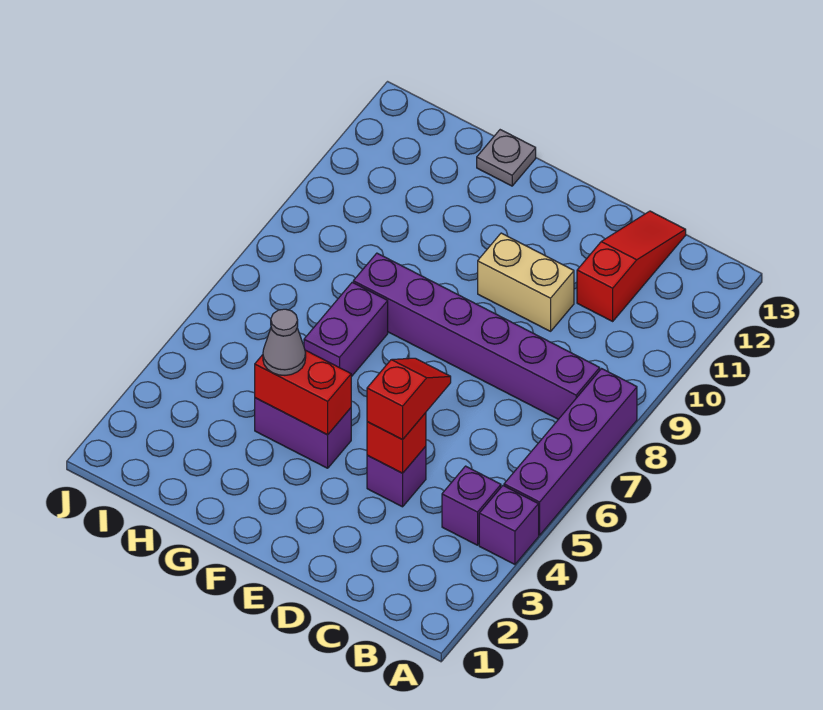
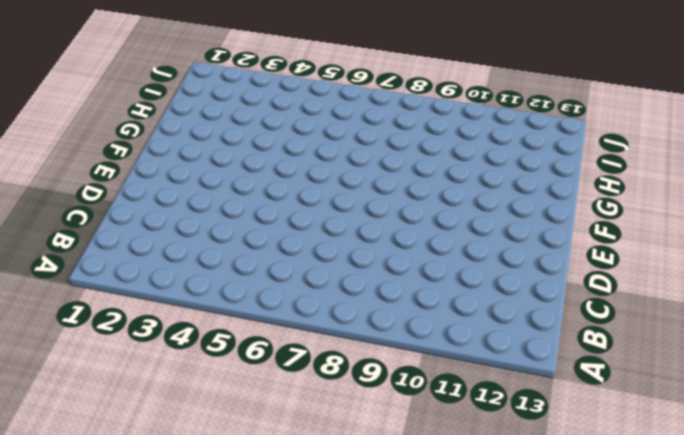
none -> purple 1x1 brick [479,486,539,564]
none -> purple 1x4 brick [504,369,637,535]
none -> purple 1x1 brick [442,466,501,545]

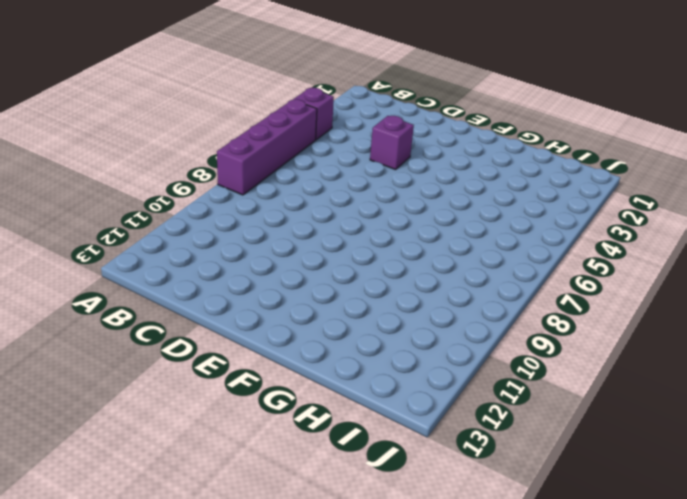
none -> purple 1x1 brick [442,466,501,545]
none -> purple 1x6 brick [353,253,600,419]
none -> red 1x3 slope [577,211,686,321]

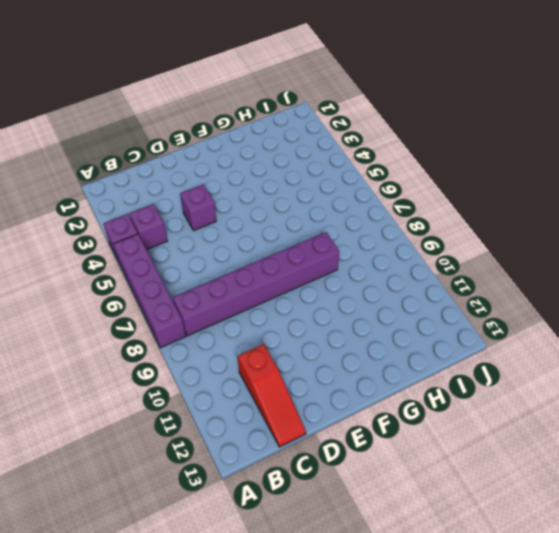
none -> tan 1x2 brick [478,233,574,331]
none -> purple 1x2 brick [255,398,351,468]
none -> purple 1x2 brick [304,282,388,377]

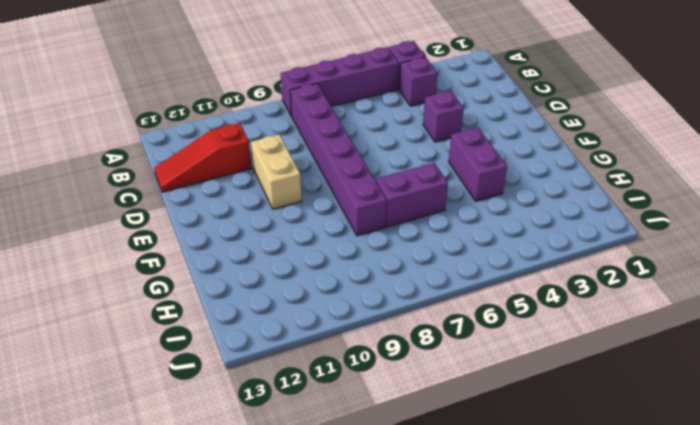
none -> grey 1x1 plate [477,130,536,186]
none -> red 1x1 brick [367,413,426,473]
none -> red 1x2 brick [255,350,351,435]

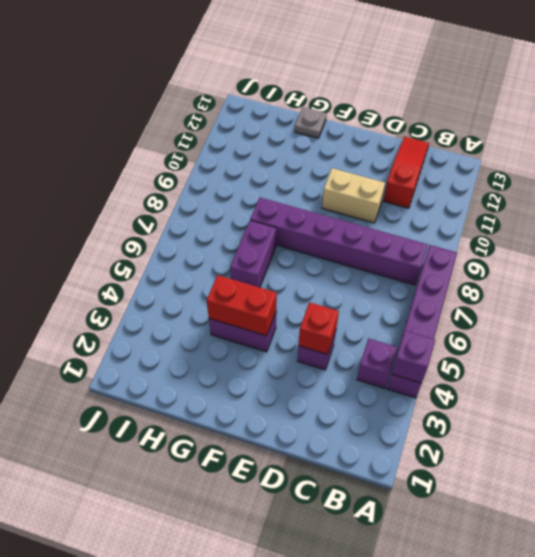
purple 1x1 brick [392,331,435,383] -> none
none -> red 1x2 slope [367,358,451,440]
none -> grey 1x1 cone [263,309,306,375]

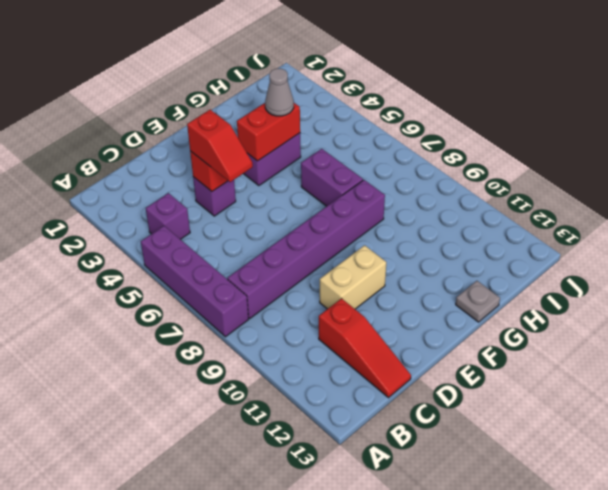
none -> purple 1x1 brick [479,486,539,564]

